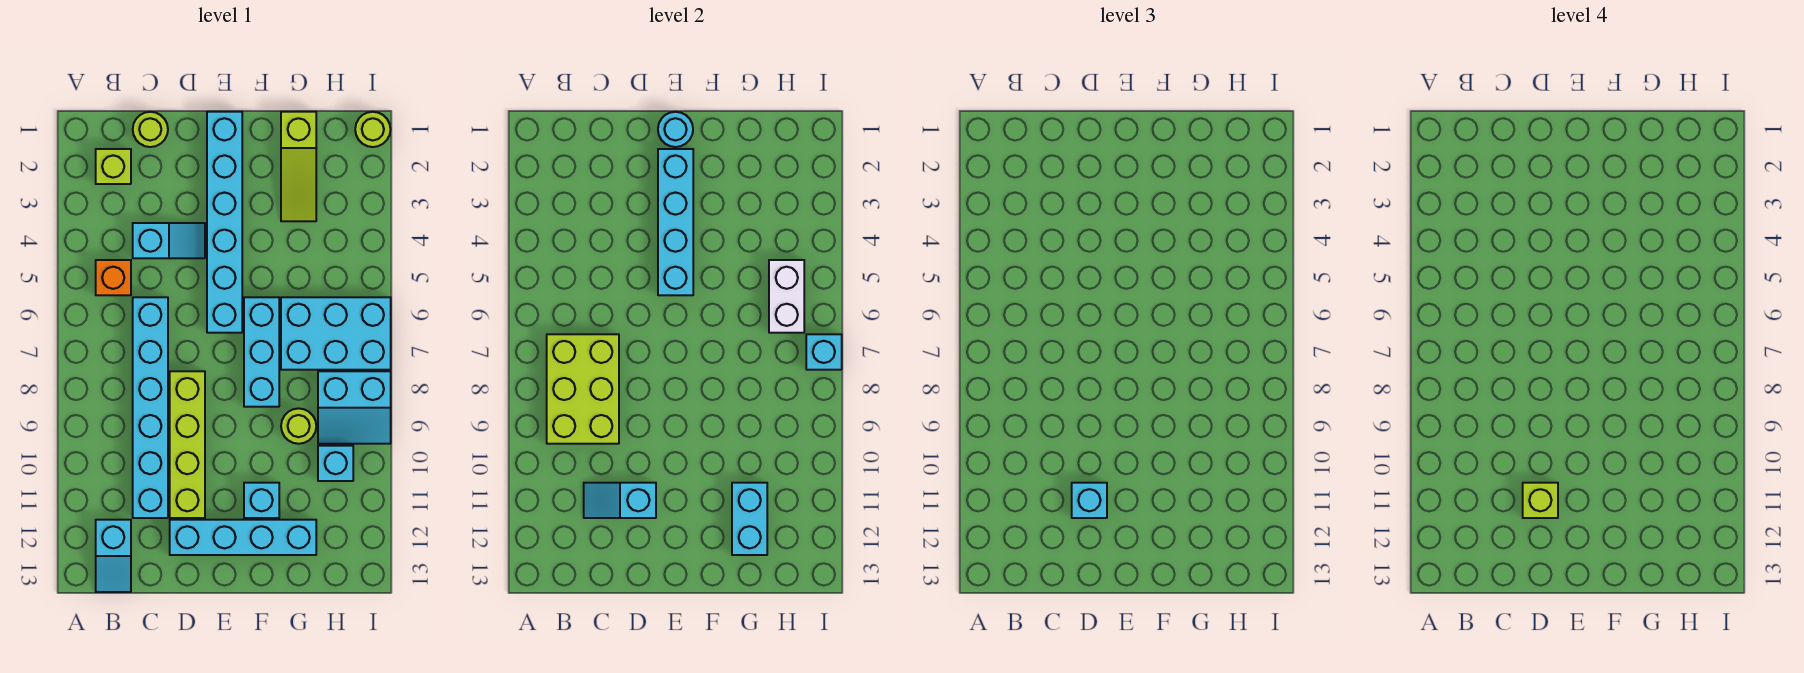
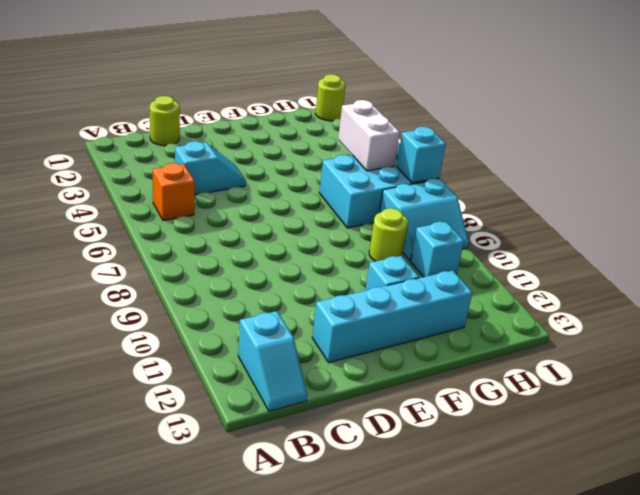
none -> lime 1x1 brick [96,149,131,184]
none -> cyan 1x6 brick [133,297,168,518]
none -> lime 1x4 brick [170,371,205,518]

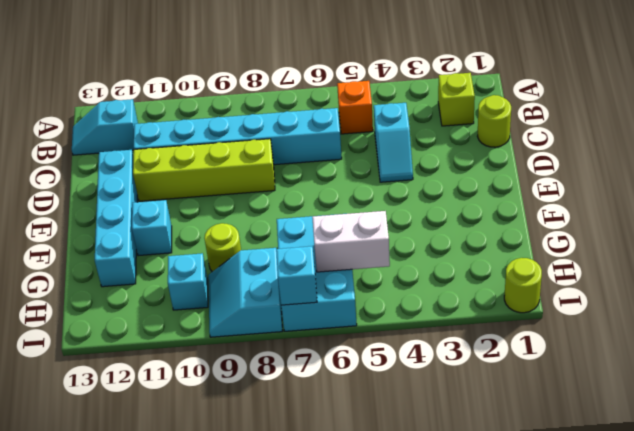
none -> cyan 1x6 brick [207,112,242,333]
none -> cyan 1x3 brick [244,297,279,407]
none -> lime 1x3 slope [281,112,316,221]

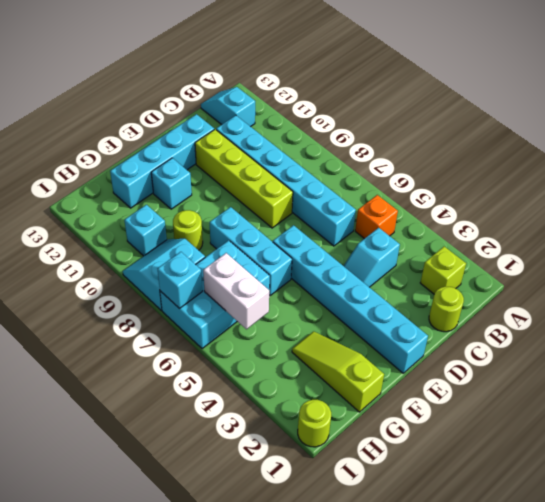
none -> lime 2x3 brick [547,334,619,444]
none -> cyan 1x2 slope [584,483,656,518]
none -> cyan 1x1 round brick [658,112,693,147]

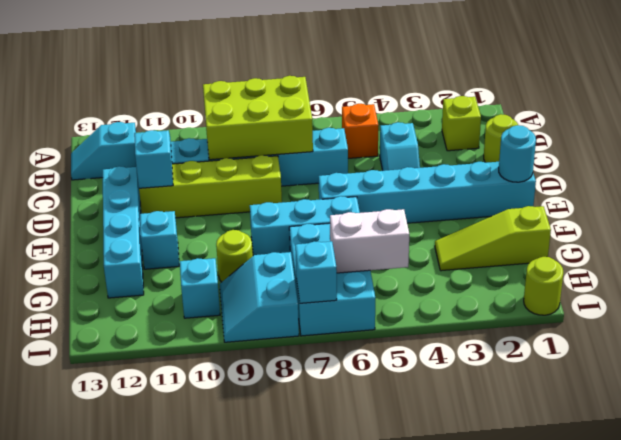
none -> cyan 1x4 brick [658,149,693,295]
none -> cyan 1x2 brick [732,483,767,555]
none -> cyan 1x1 brick [1072,483,1107,518]

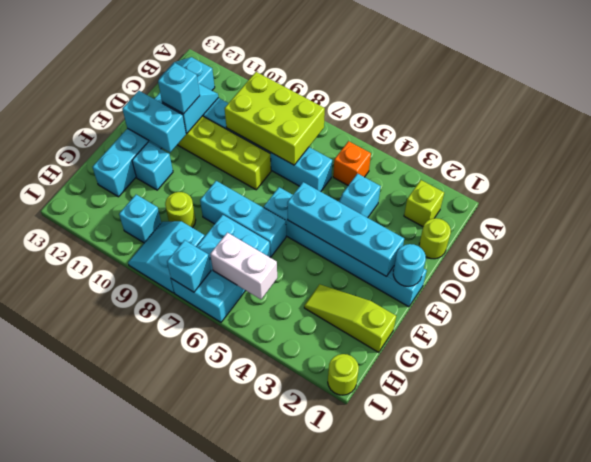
cyan 1x2 brick [122,91,186,152] -> cyan 1x2 brick moved to [732,483,767,555]
none -> lime 1x1 brick [1523,483,1558,518]

